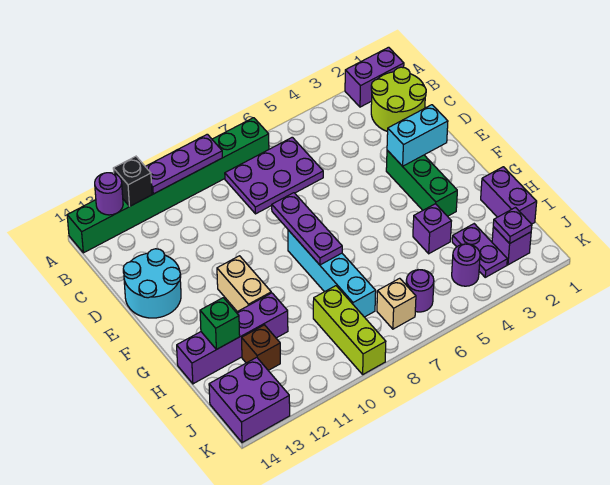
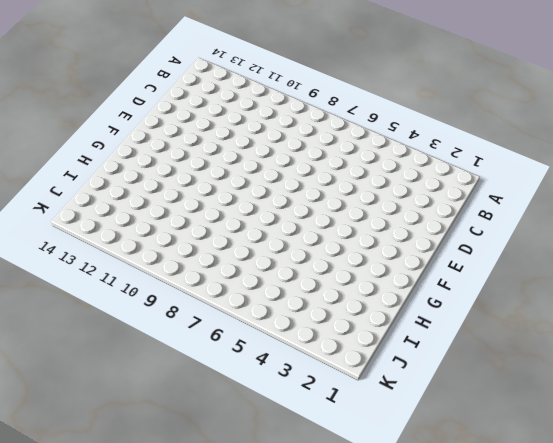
none -> purple 1x2 brick [345,47,404,107]
none -> green 1x8 brick [67,118,269,253]
none -> lime 2x2 round brick [371,67,426,132]

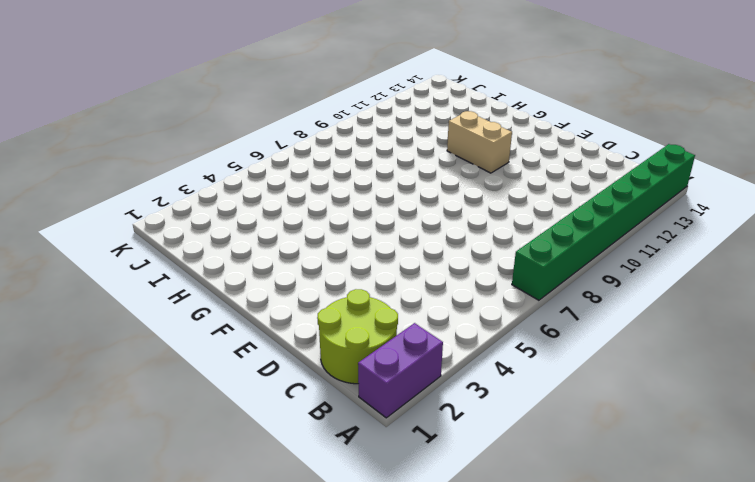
none -> purple 2x3 plate [225,137,323,214]
none -> cyan 2x2 round brick [123,249,181,318]
none -> green 1x3 brick [386,150,457,216]

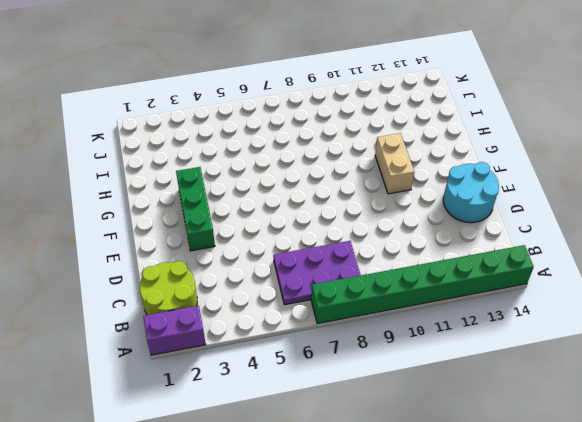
none -> cyan 1x4 brick [288,230,376,317]
none -> purple 1x2 brick [481,167,537,224]
none -> purple 1x1 brick [413,204,451,254]

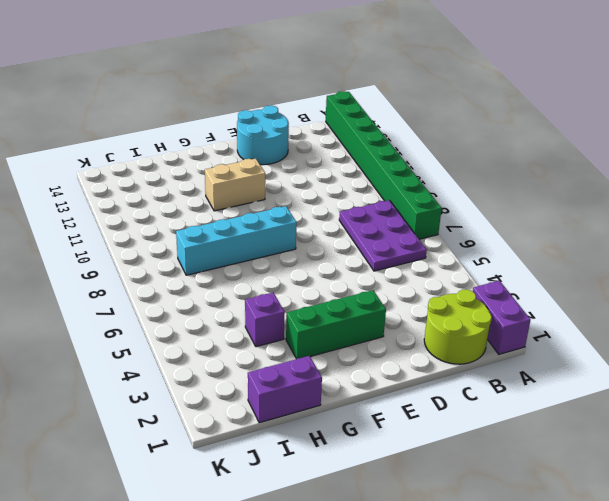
none -> purple 1x4 brick [177,293,288,384]
none -> purple 1x2 plate [452,224,507,277]
none -> lime 1x3 brick [313,286,386,374]

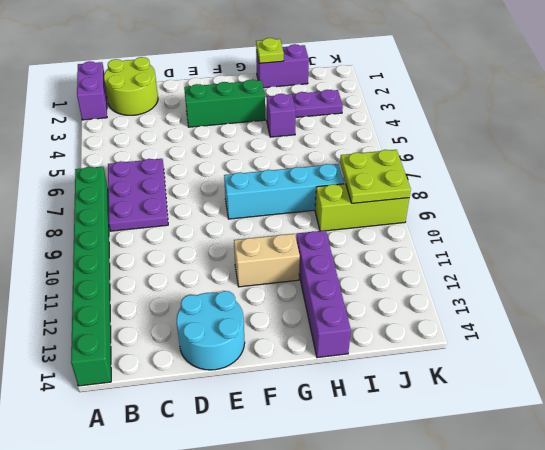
lime 1x1 plate [256,38,284,63] -> none
lime 2x2 plate [340,150,411,203] -> none
none -> brown 1x1 brick [242,325,280,370]
none -> purple 1x1 brick [492,227,531,265]
none -> purple 1x1 round brick [452,244,480,286]

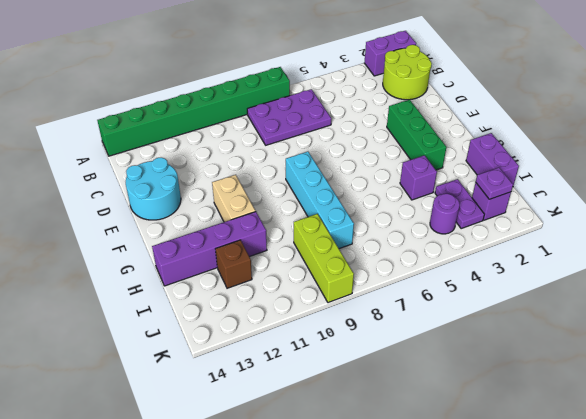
none -> purple 1x1 round brick [406,270,434,312]
none -> tan 1x1 brick [377,278,416,329]
none -> purple 2x2 brick [209,357,290,443]

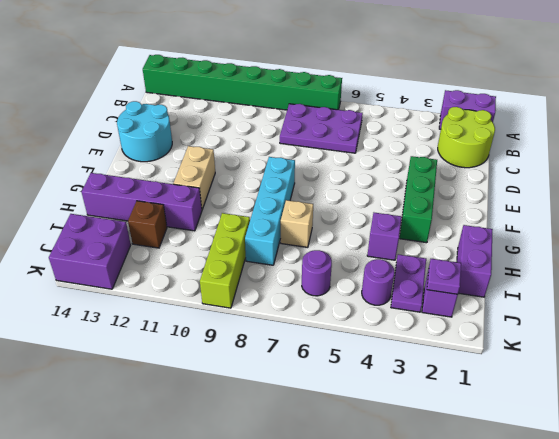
tan 1x1 brick [281,200,313,247] -> tan 1x1 brick moved to [377,278,416,329]
none -> purple 1x3 plate [145,134,222,194]
none -> black 1x1 brick [113,156,152,206]
none -> purple 1x1 round brick [95,173,123,215]

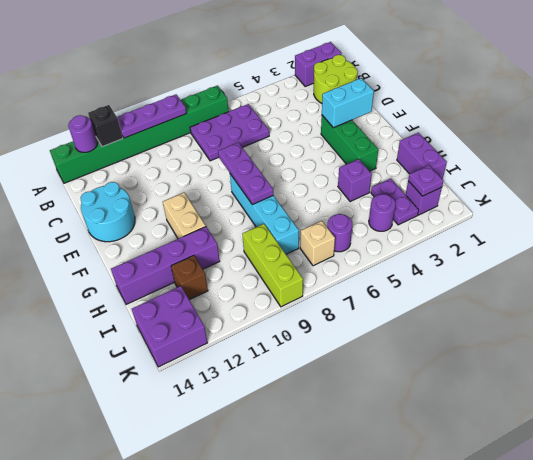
none -> green 1x1 brick [200,298,240,350]

